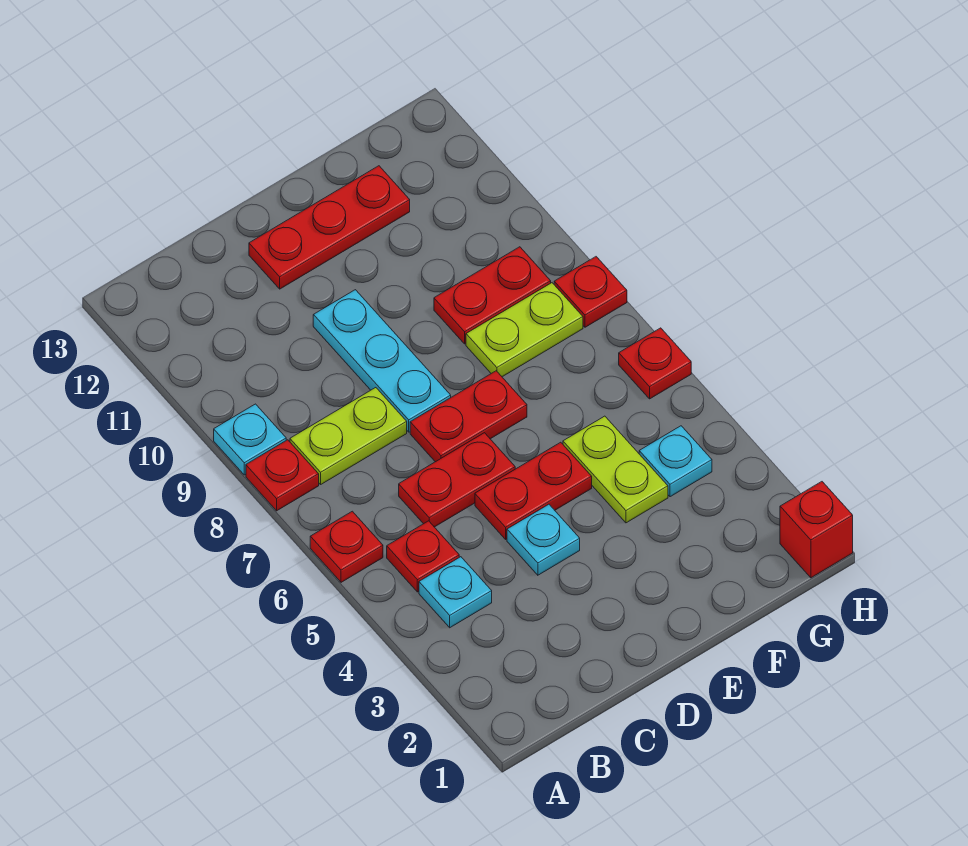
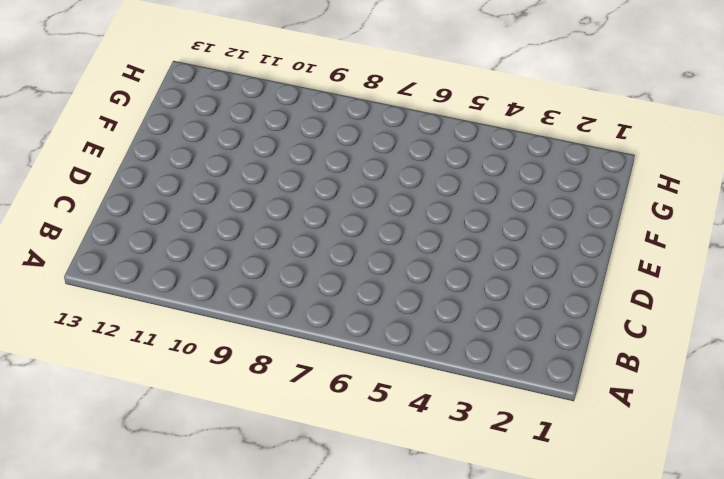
none -> red 1x1 plate [310,511,383,582]
none -> red 1x1 plate [246,440,319,511]
none -> cyan 1x1 plate [214,404,286,475]

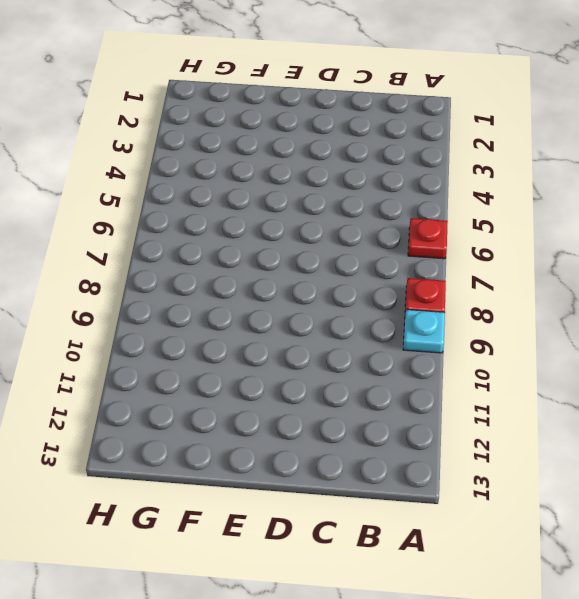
none -> cyan 1x1 plate [419,557,492,628]
none -> red 1x1 plate [387,521,459,592]
none -> lime 1x2 plate [290,388,407,484]

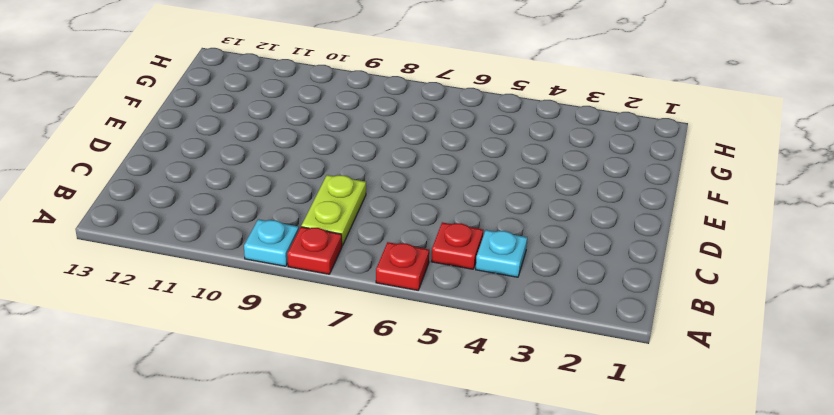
none -> red 1x2 plate [399,433,515,527]
none -> cyan 1x1 plate [507,504,580,575]
none -> red 1x2 plate [475,442,592,539]

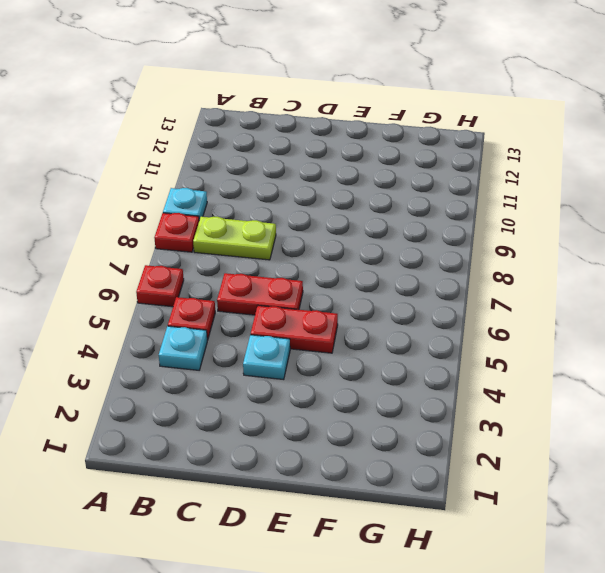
none -> red 1x2 plate [410,371,527,462]
none -> cyan 1x3 plate [313,290,451,432]
none -> red 1x3 plate [249,166,410,289]

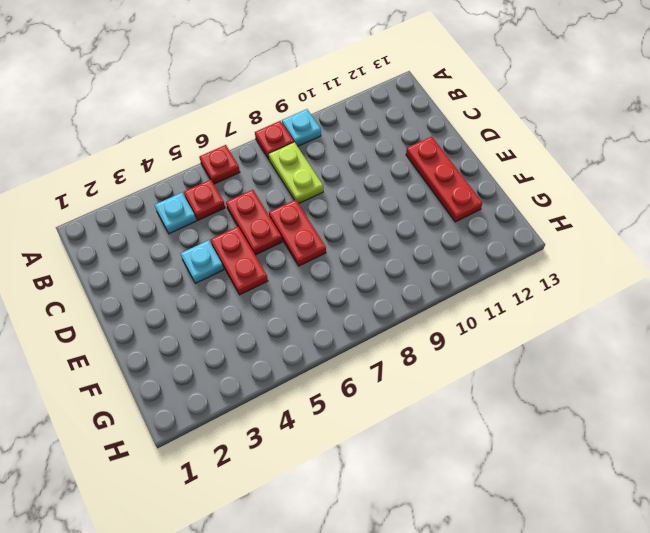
none -> cyan 1x3 plate [313,290,451,432]
none -> lime 1x2 plate [563,416,668,523]
none -> lime 1x2 plate [466,283,583,377]

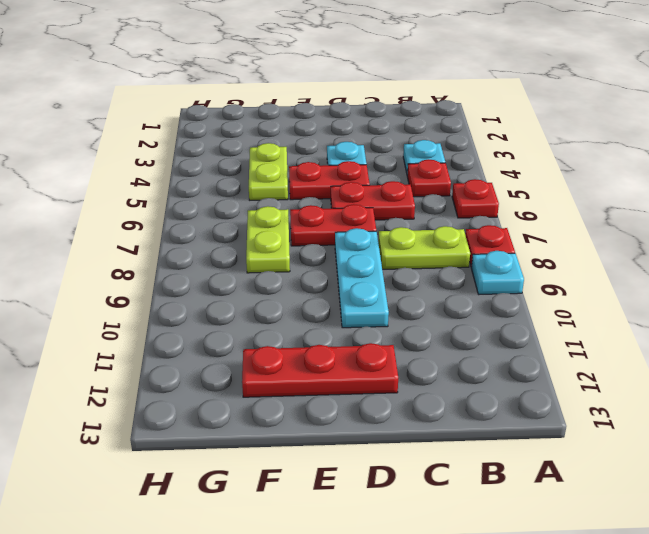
lime 1x2 plate [246,206,290,273] -> lime 1x2 plate turned to [466,283,583,377]
none -> red 1x2 plate [434,247,551,344]
none -> cyan 1x1 plate [639,426,712,497]
none -> red 1x1 brick [780,482,853,578]

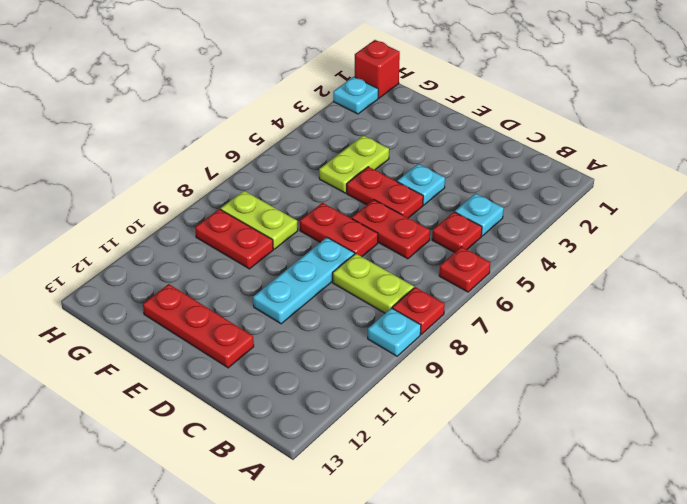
cyan 1x1 plate [333,77,378,114] -> cyan 1x1 plate moved to [639,426,712,497]
none -> red 1x1 plate [619,328,691,399]
none -> red 1x1 plate [554,257,627,327]

